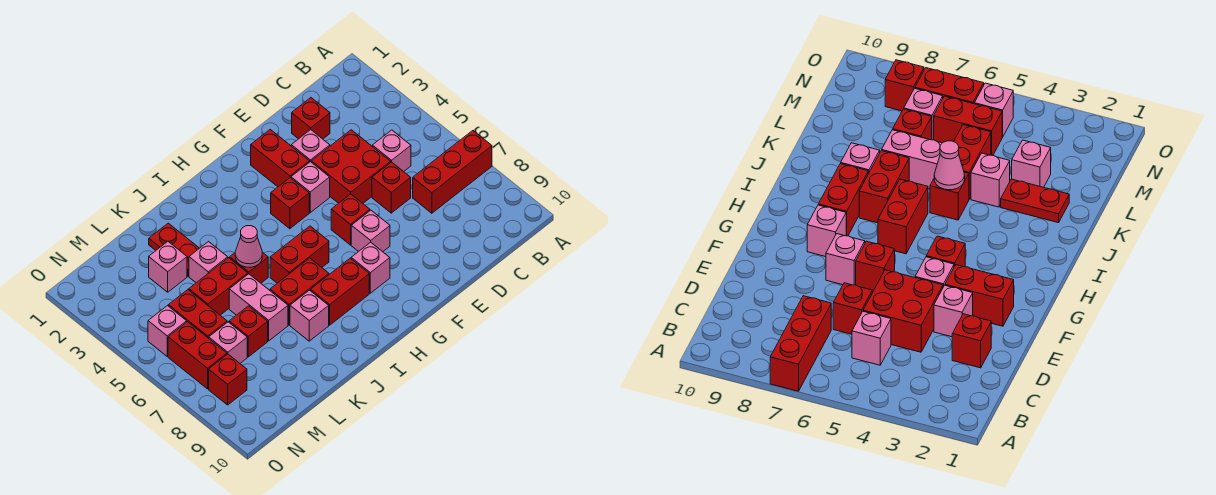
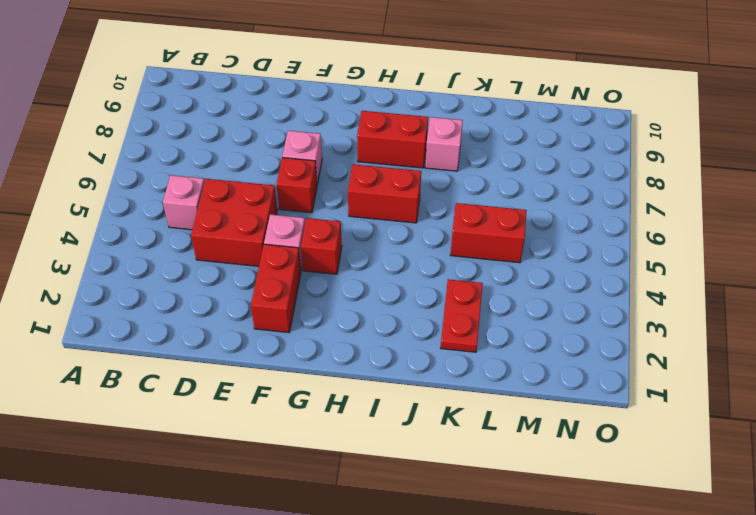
none -> red 1x3 brick [413,131,492,213]
none -> red 1x1 brick [292,98,330,139]
none -> red 1x1 brick [372,162,411,213]

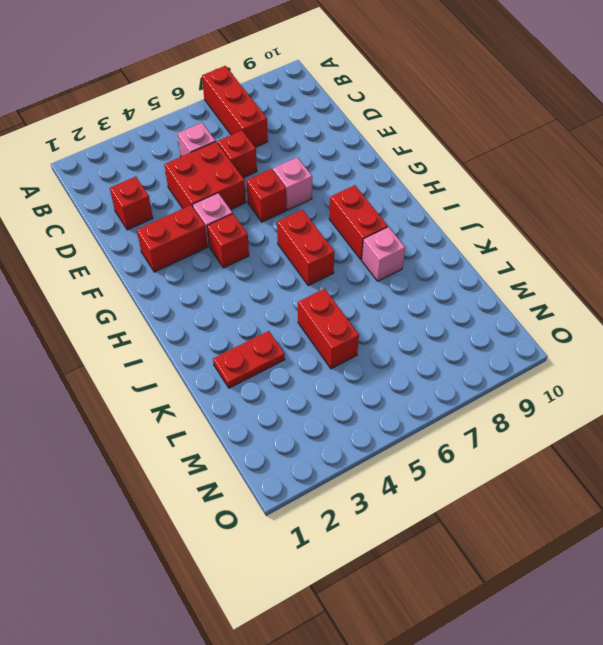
none -> pink 1x1 brick [291,130,330,162]
none -> pink 1x1 brick [351,242,390,293]
none -> red 1x2 brick [270,258,329,325]

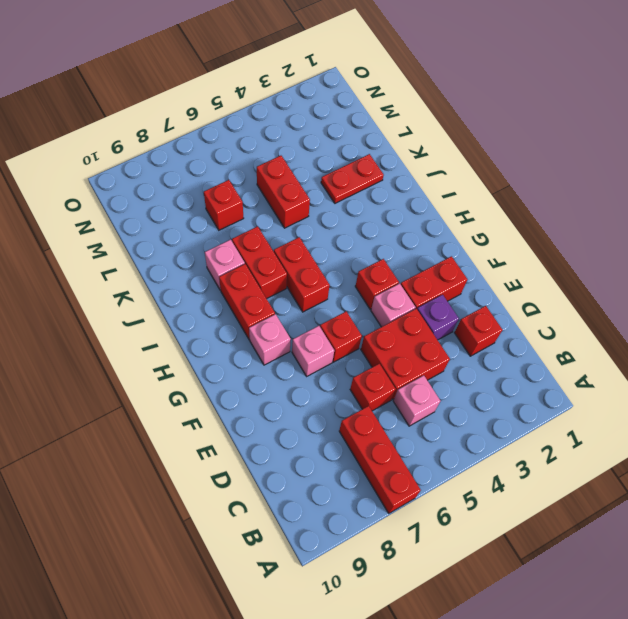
purple 1x1 brick [417,295,459,340] -> pink 1x1 brick [291,130,330,162]
none -> red 1x1 brick [230,252,268,283]
none -> pink 1x1 brick [189,242,228,283]
none -> pink 1x2 brick [229,274,288,341]

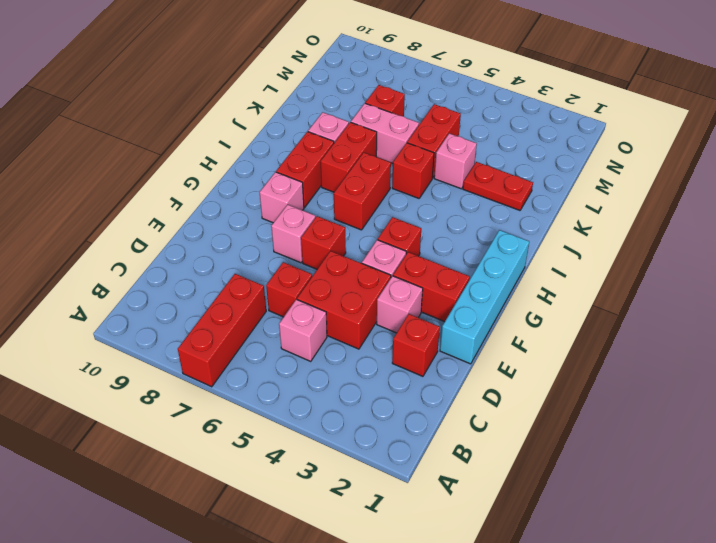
cyan 1x4 brick [440,230,529,364] -> none
none -> pink 1x1 brick [149,241,187,292]
none -> red 1x2 brick [168,290,227,338]
none -> pink 1x1 brick [209,322,247,363]

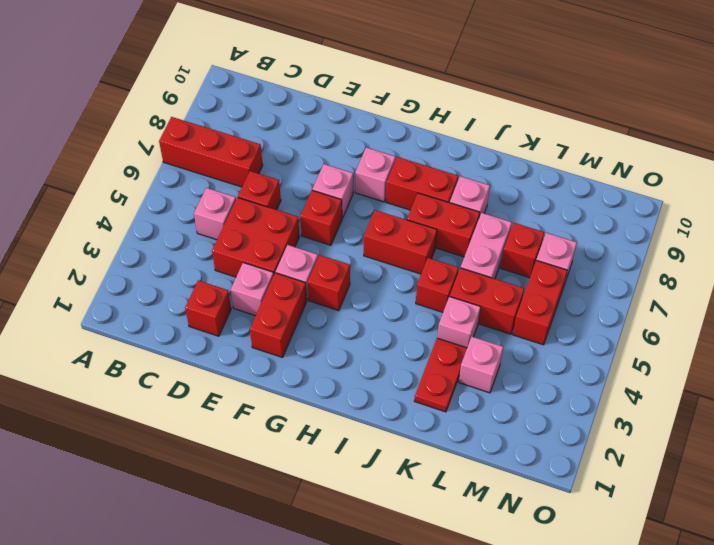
none -> pink 1x1 brick [148,306,187,356]
none -> red 1x2 brick [168,322,227,389]
none -> red 1x1 brick [209,354,247,405]

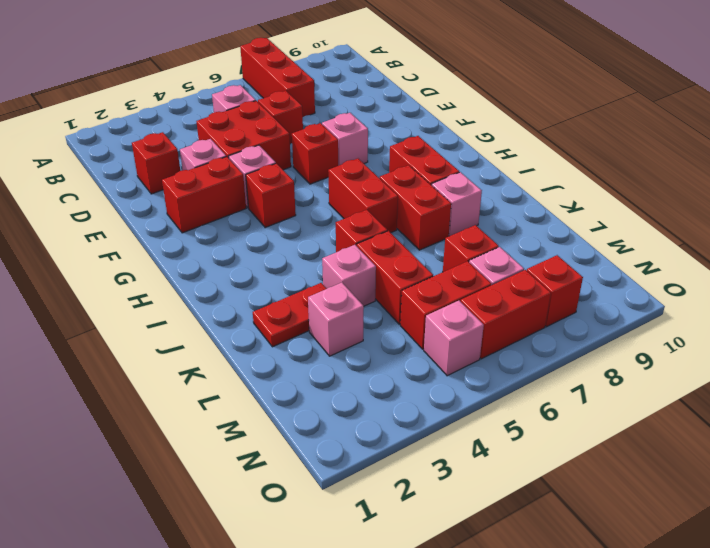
none -> pink 1x1 brick [351,242,390,293]
none -> pink 1x2 brick [229,274,288,341]
none -> pink 1x1 cone [235,226,262,267]

